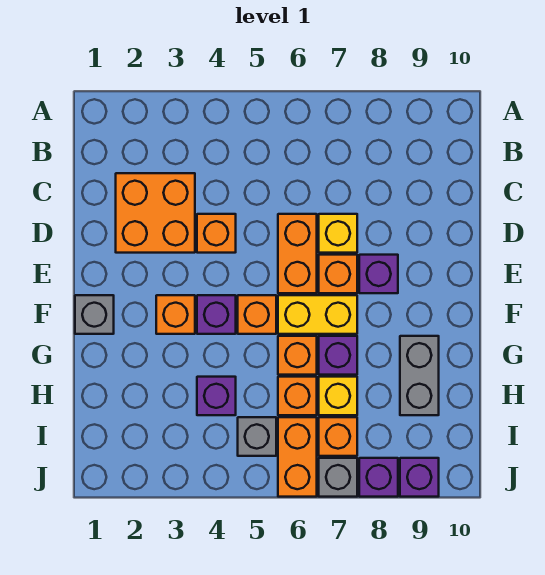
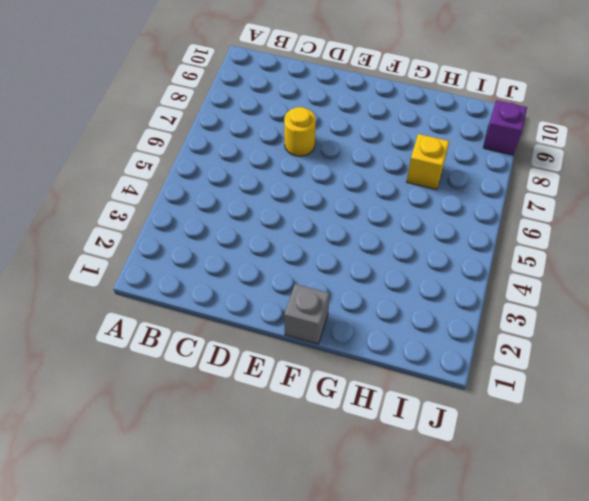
yellow 1x1 round brick [284,107,316,156] -> yellow 1x1 brick [319,214,357,253]
none -> orange 2x2 brick [116,173,195,253]
none -> orange 1x1 brick [197,214,236,253]
none -> orange 1x2 brick [278,214,317,293]

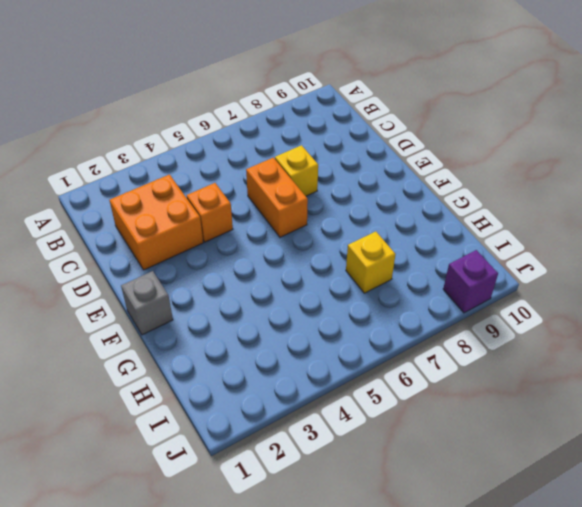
none -> orange 1x1 brick [319,255,357,293]
none -> purple 1x1 brick [359,255,398,293]
none -> orange 1x1 brick [156,295,195,334]

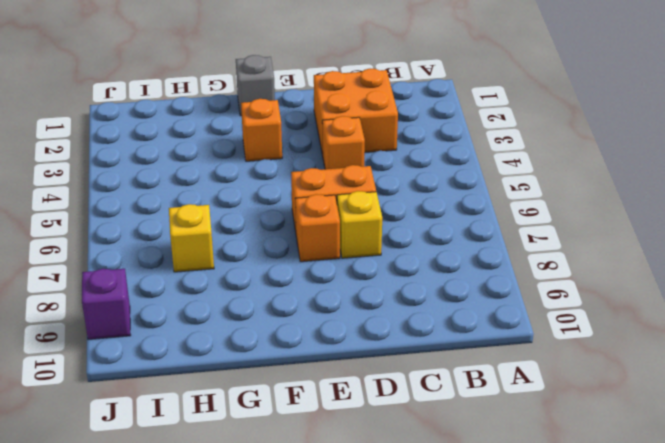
none -> purple 1x1 brick [359,255,398,293]
none -> purple 1x1 brick [197,295,236,334]
none -> orange 1x1 brick [238,295,276,334]

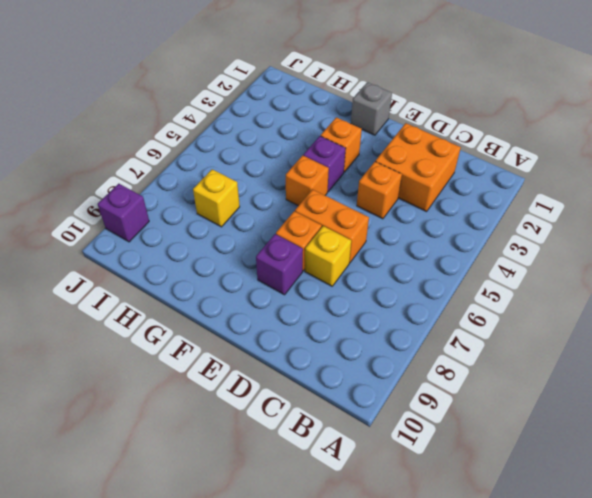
none -> yellow 1x2 brick [278,295,357,334]
none -> orange 1x1 brick [278,336,317,375]
none -> purple 1x1 brick [319,336,357,375]

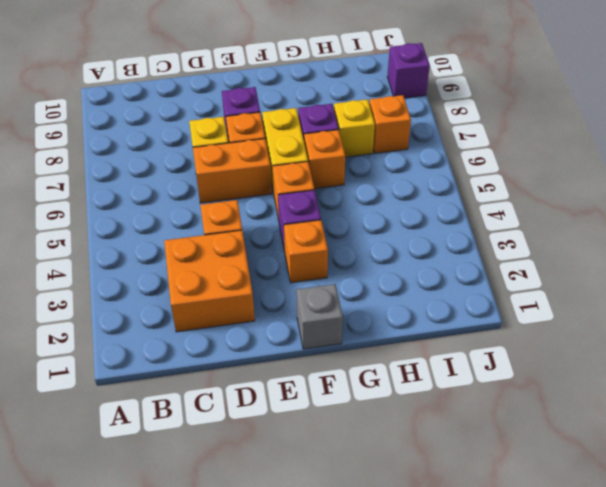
none -> grey 1x2 brick [400,336,439,415]
none -> purple 1x1 brick [197,377,236,415]
none -> orange 1x1 brick [278,377,317,415]

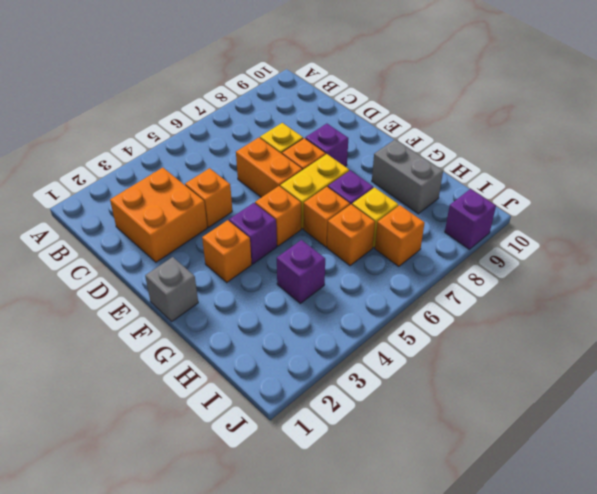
none -> grey 1x1 brick [238,417,276,456]
none -> orange 1x2 brick [278,417,317,497]
none -> grey 1x1 brick [319,458,357,497]

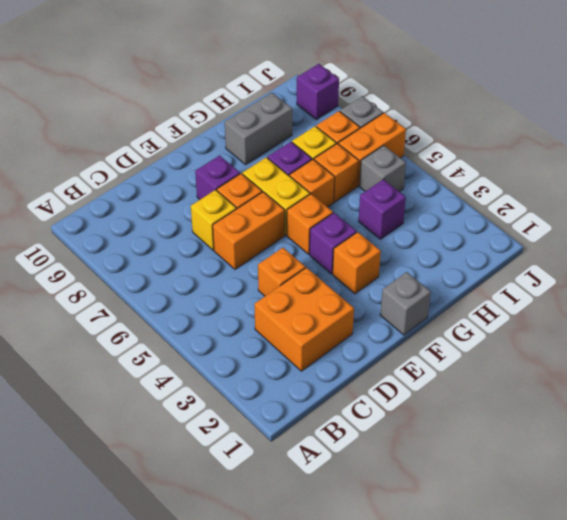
none -> purple 1x1 brick [359,458,398,497]

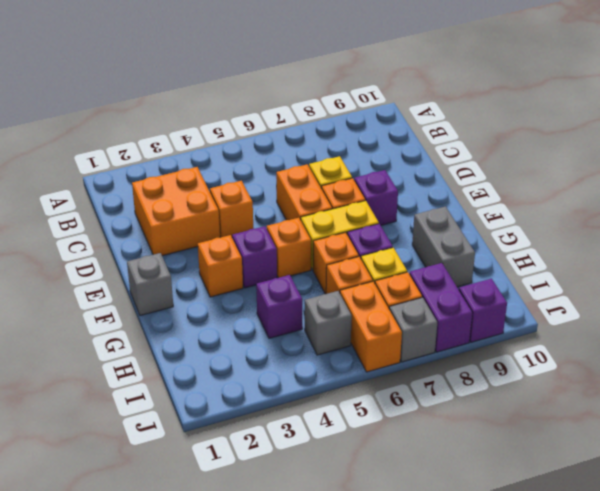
purple 1x2 brick [409,263,472,352] -> purple 1x1 brick [359,458,398,497]

